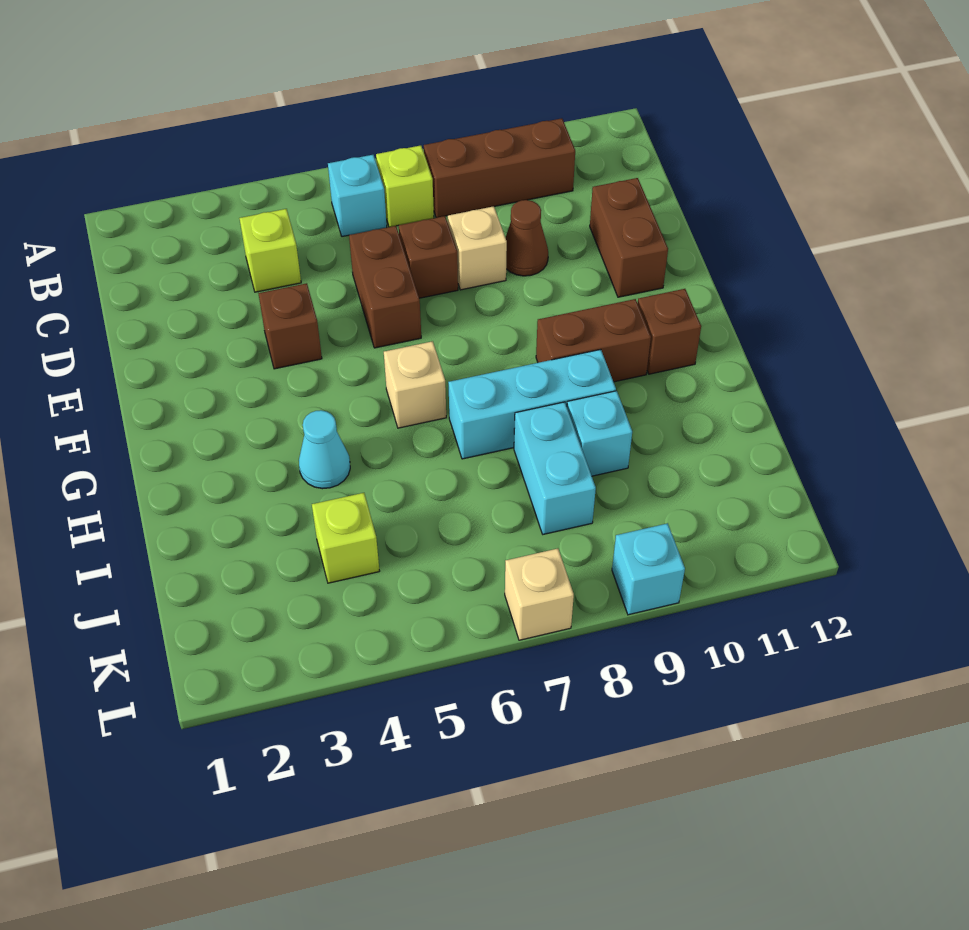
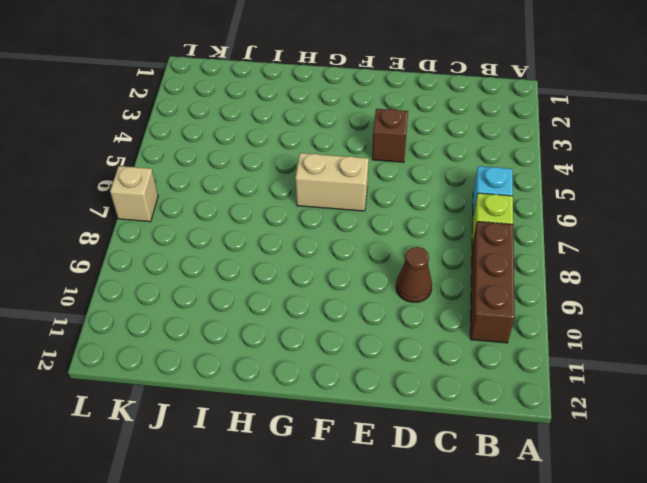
tan 1x2 brick [295,153,369,211] -> tan 1x1 brick [384,341,446,428]
none -> lime 1x1 brick [239,209,301,292]
none -> brown 1x2 brick [349,226,421,348]
none -> brown 1x1 brick [399,216,458,298]

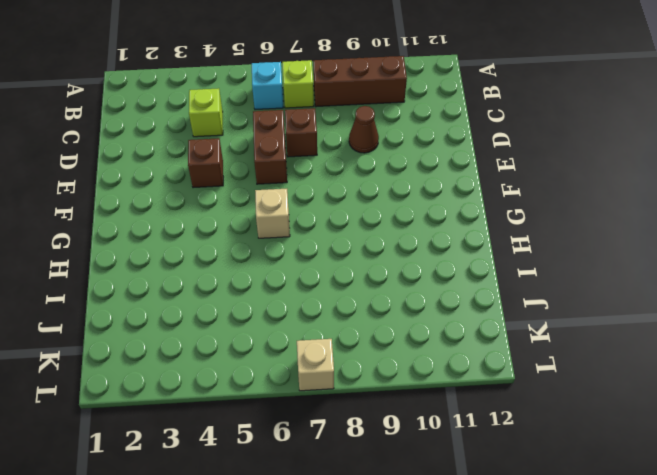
none -> tan 1x1 brick [448,206,507,290]
none -> brown 1x2 brick [590,178,668,297]
none -> brown 1x2 brick [536,299,651,382]

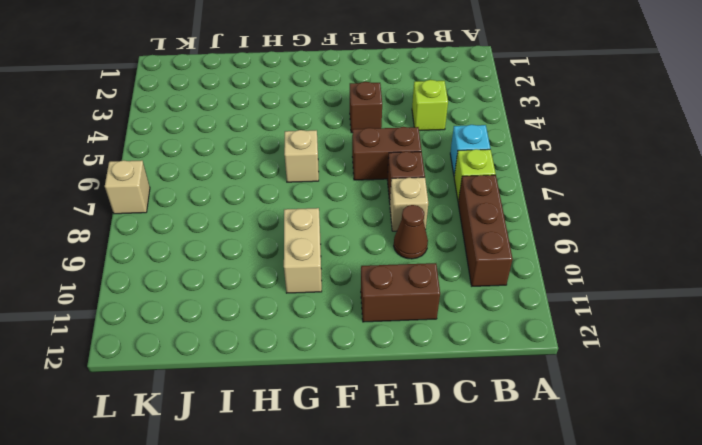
tan 1x2 brick [284,208,322,293] -> brown 1x2 brick [536,299,651,382]
none -> brown 1x1 brick [638,289,701,374]
none -> cyan 1x1 cone [299,410,350,489]
none -> cyan 1x3 brick [448,350,616,459]

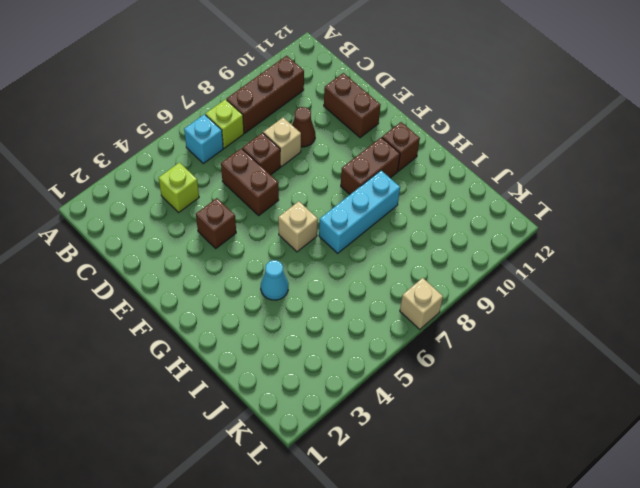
none -> cyan 1x2 brick [514,402,596,534]
none -> cyan 1x1 brick [567,391,632,476]
none -> lime 1x1 brick [312,493,379,583]

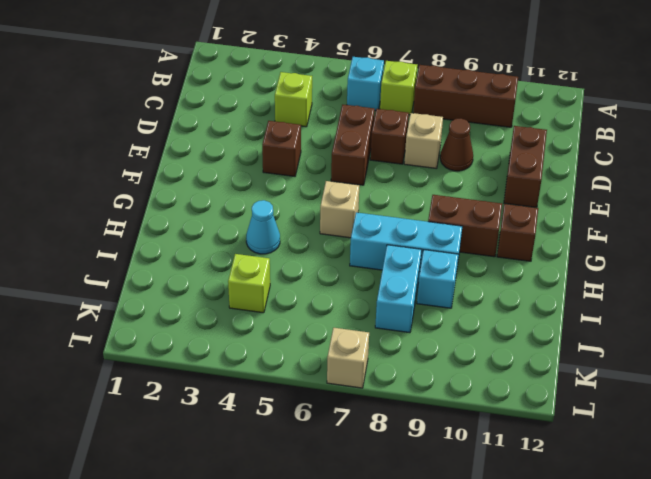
none -> cyan 1x1 brick [612,523,685,615]

